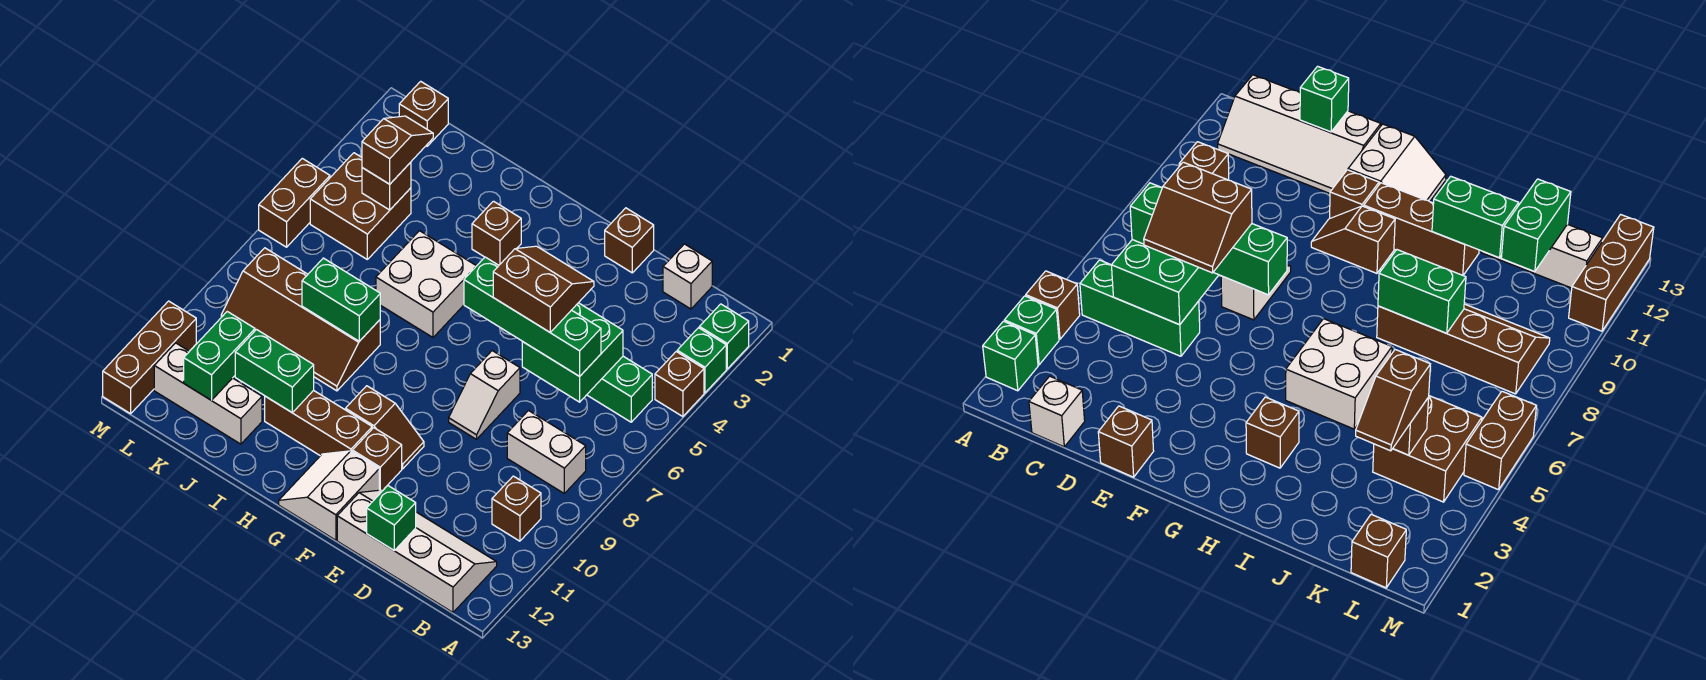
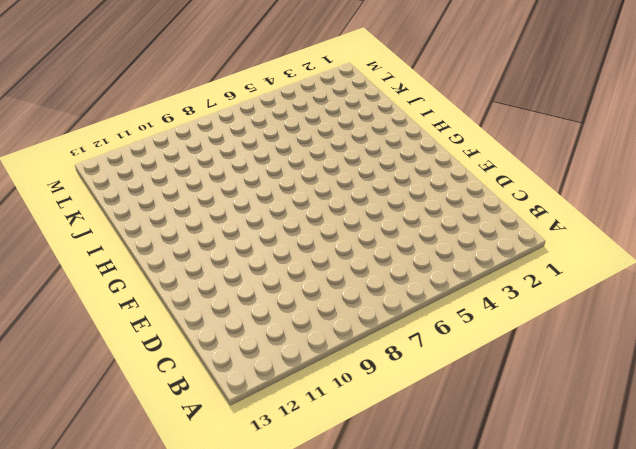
none -> green 1x1 brick [699,304,749,369]
none -> green 1x1 brick [677,328,726,393]
none -> brown 1x1 brick [655,352,704,417]
none -> green 1x3 brick [587,356,652,422]

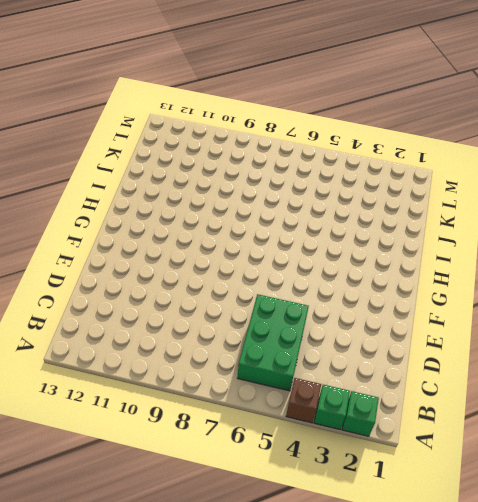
green 2x3 brick [237,294,309,391] -> green 1x3 brick [587,356,652,422]
none -> white 1x2 brick [507,411,586,493]
none -> brown 1x1 brick [492,476,541,541]
none -> white 2x4 slope [337,490,497,612]
none -> white 1x1 brick [663,244,712,309]

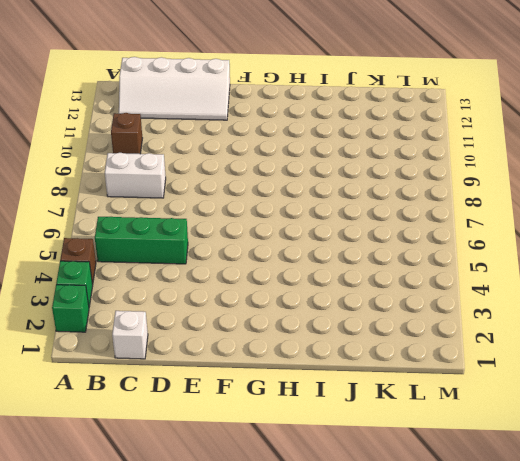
none -> brown 1x1 brick [605,208,654,273]
none -> white 1x2 slope [449,351,520,439]
none -> brown 1x2 slope [345,386,424,469]
none -> brown 1x1 brick [352,428,402,491]

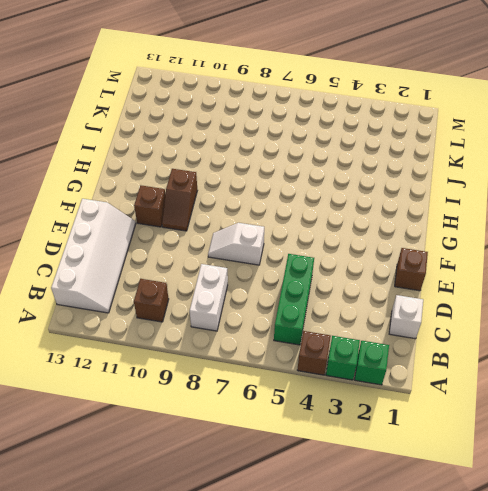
none -> white 2x2 slope [279,451,379,540]
none -> brown 1x3 brick [265,390,372,456]
none -> brown 1x1 brick [472,201,521,265]
none -> white 2x2 brick [376,231,476,337]

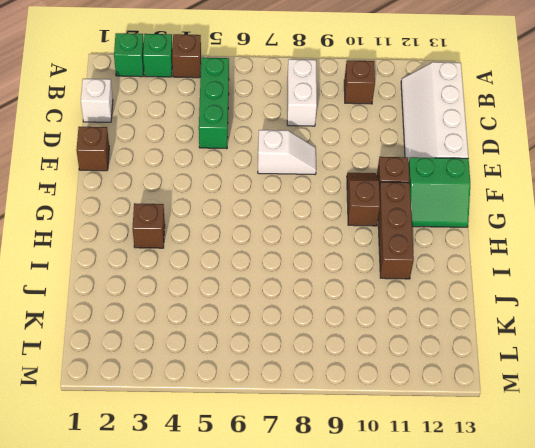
green 2x2 slope [409,157,470,227] -> white 2x2 slope [279,451,379,540]
none -> white 2x2 brick [376,231,476,337]
none -> brown 2x4 slope [221,248,380,391]
none -> white 1x3 brick [154,343,262,444]
none -> brown 2x2 brick [310,153,411,259]

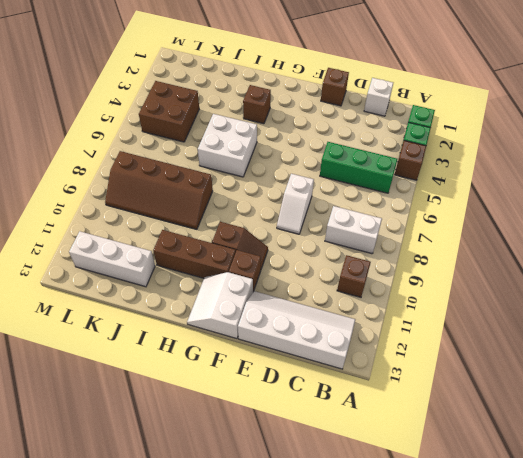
none -> brown 1x1 brick [399,81,448,146]
none -> brown 1x2 brick [259,158,330,247]
none -> brown 1x3 brick [103,301,196,414]
none -> green 2x2 brick [522,303,623,402]

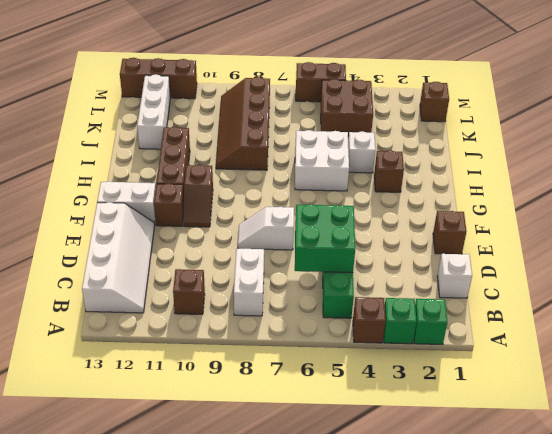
white 1x1 brick [348,131,375,173] -> none
none -> green 1x1 brick [367,486,416,550]
none -> green 1x2 brick [302,258,380,341]
none -> green 1x2 brick [235,330,314,412]
none -> brown 1x1 brick [362,162,411,210]

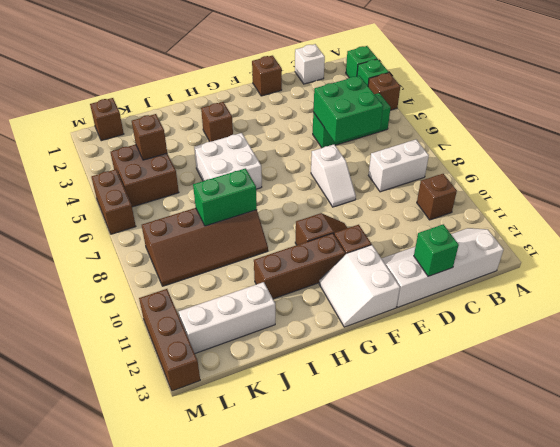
none -> green 1x2 brick [235,330,314,412]
none -> green 1x2 brick [184,312,255,400]
none -> green 1x4 brick [464,257,601,376]
none -> brown 1x2 slope [362,116,433,184]

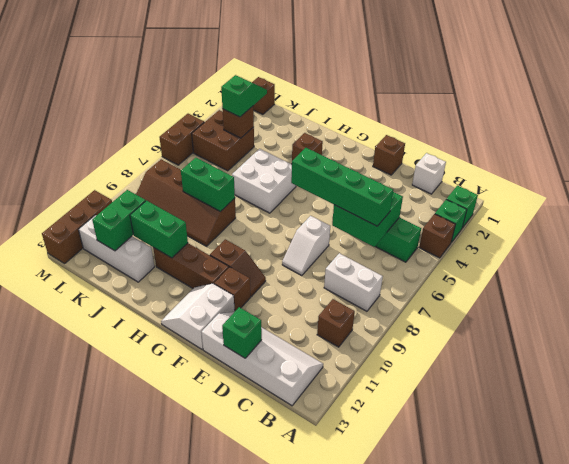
green 1x2 slope [221,75,267,117] -> brown 1x2 slope [362,116,433,184]
none -> brown 2x2 slope [493,246,594,333]

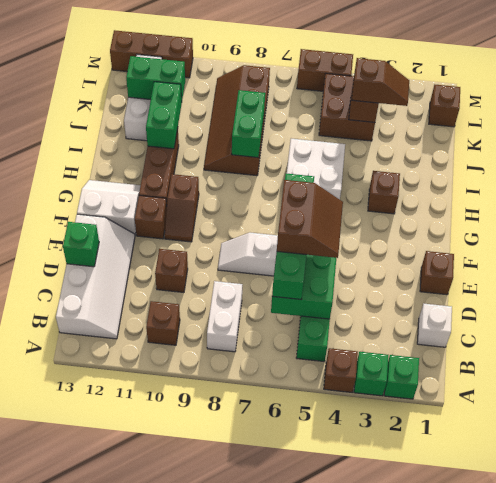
brown 1x1 brick [155,249,188,292] -> none

